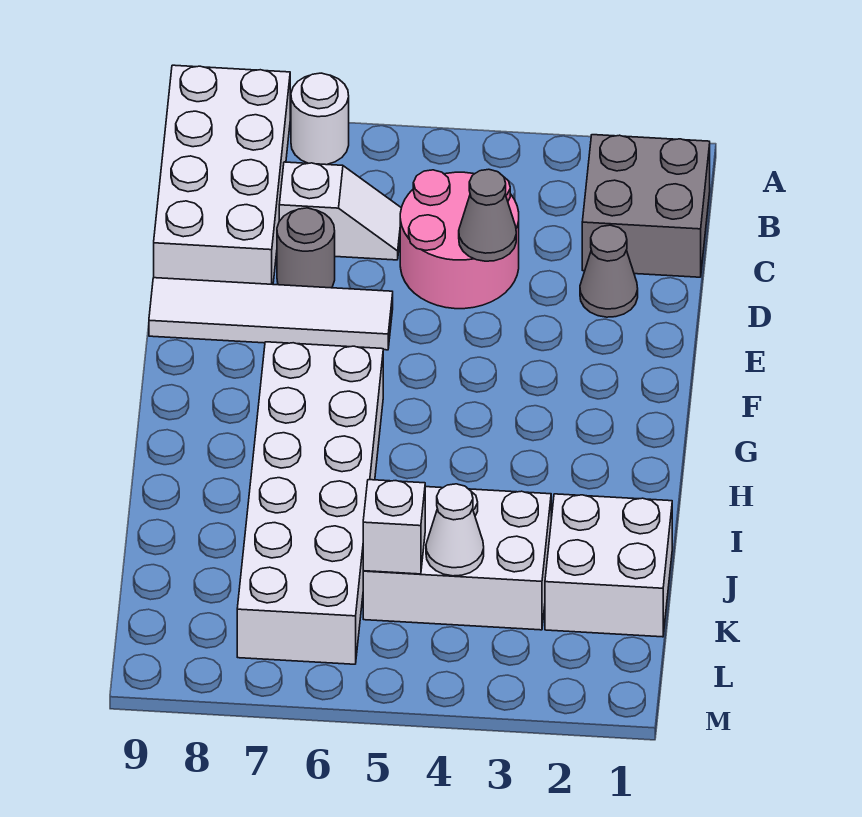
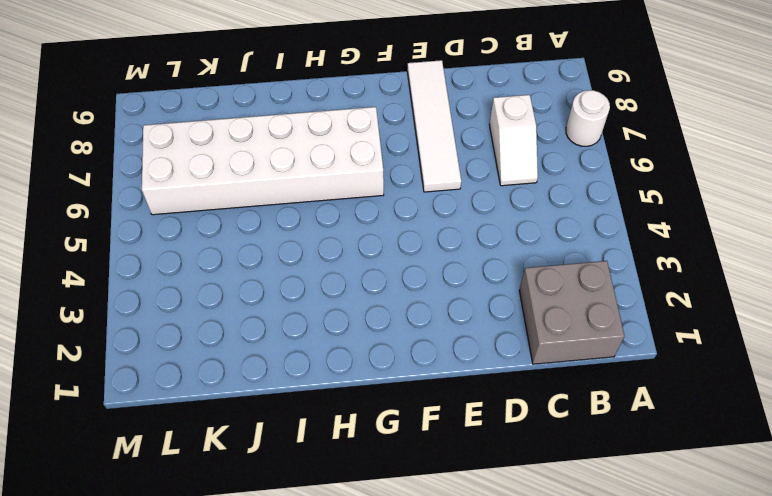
none -> white 2x4 brick [154,65,290,284]
none -> pink 2x2 round brick [400,170,519,309]
none -> grey 1x1 cone [580,225,638,317]

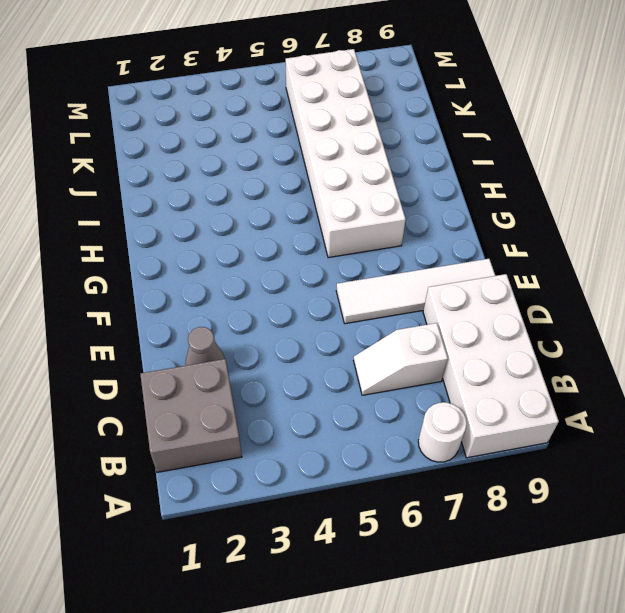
none -> pink 2x2 round brick [400,170,519,309]
none -> grey 1x1 round brick [277,208,335,288]
none -> white 2x2 brick [545,494,672,637]

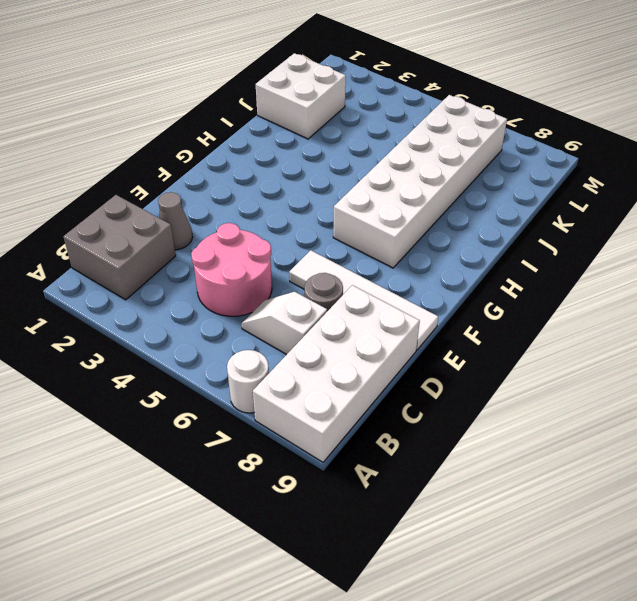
none -> white 2x3 brick [363,487,551,630]
none -> grey 1x1 cone [459,169,516,261]
none -> white 1x1 cone [426,484,484,576]

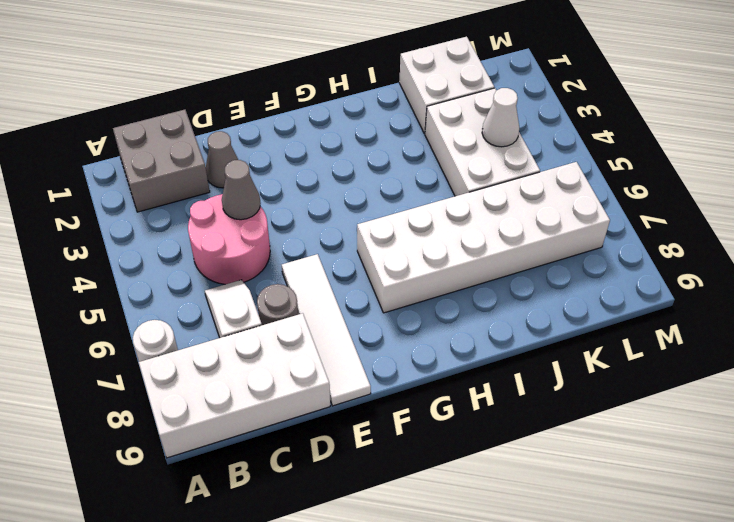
none -> white 1x1 brick [363,480,425,574]

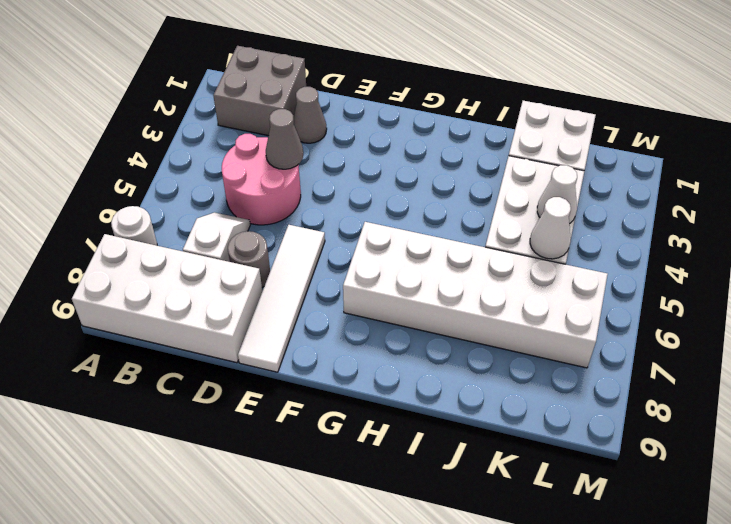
white 1x1 cone [530,197,571,259] -> white 1x1 brick [363,480,425,574]

